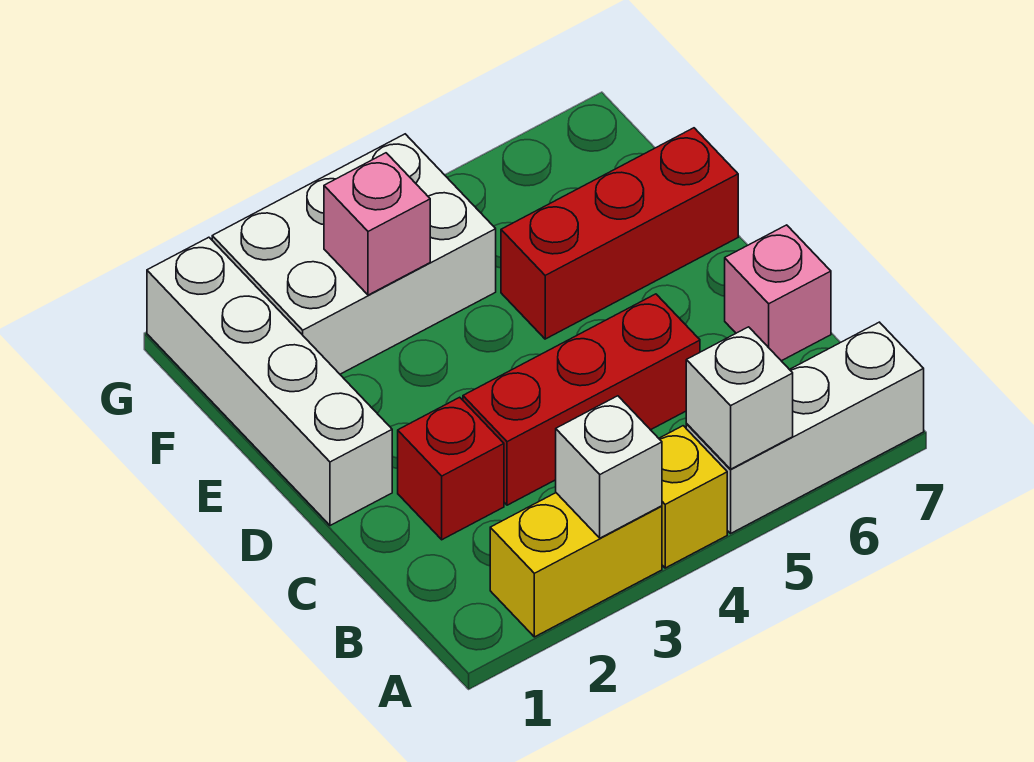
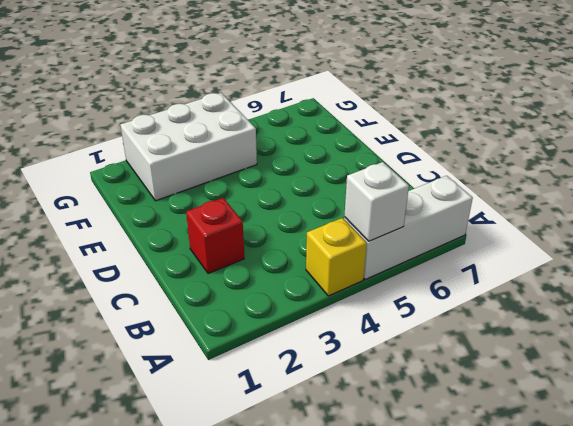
none -> yellow 1x2 brick [490,493,662,637]
none -> red 1x3 brick [463,294,700,505]
none -> pink 1x1 brick [725,225,831,361]

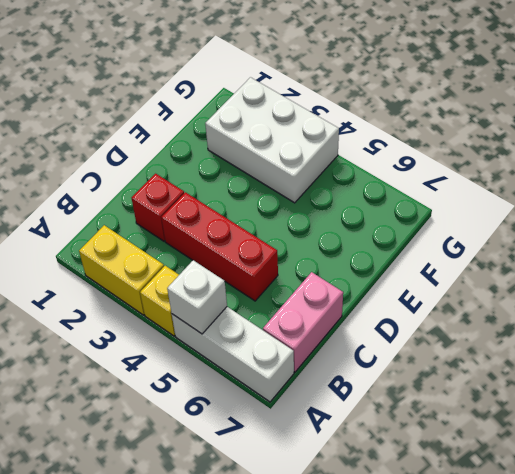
pink 1x2 brick [263,272,343,372] -> pink 1x1 brick [725,225,831,361]
none -> white 1x4 brick [147,237,392,526]
none -> red 1x3 brick [501,128,738,339]
none -> white 1x1 brick [556,396,662,538]

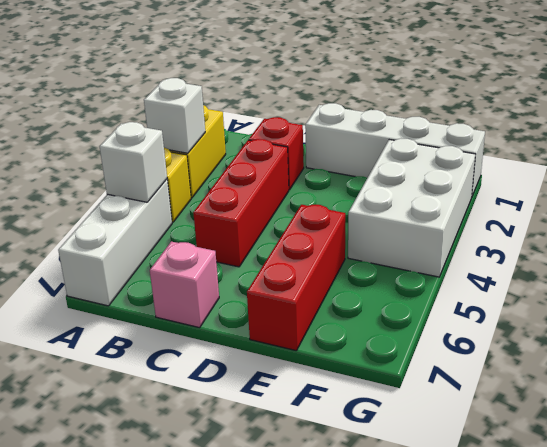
none -> pink 1x1 brick [324,153,430,295]

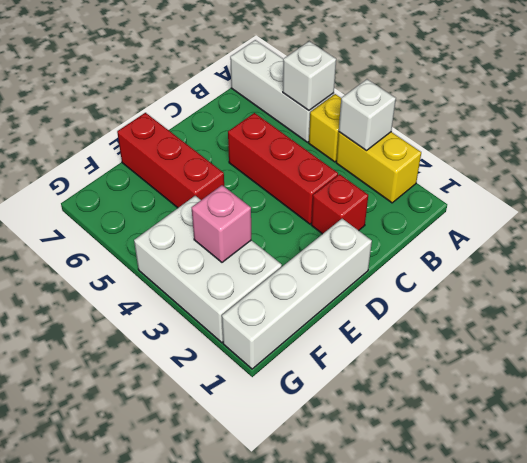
none -> pink 1x1 brick [725,225,831,361]

